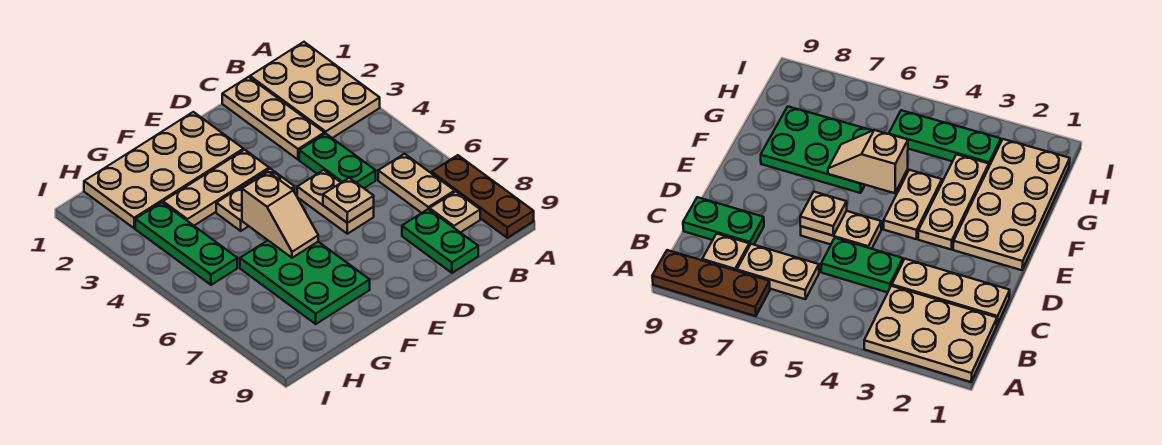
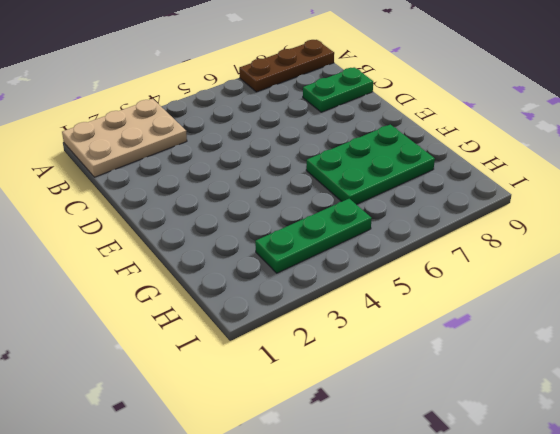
none -> tan 1x2 plate [378,154,455,213]
none -> tan 1x1 plate [430,192,480,233]
none -> tan 1x3 plate [222,77,324,160]

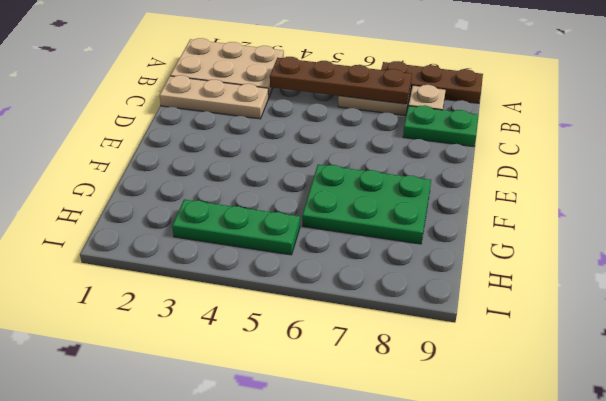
brown 1x4 plate [270,57,412,104] -> none
none -> green 1x2 plate [299,133,376,188]
none -> tan 1x2 plate [297,170,374,234]
none -> tan 2x4 plate [84,112,243,228]

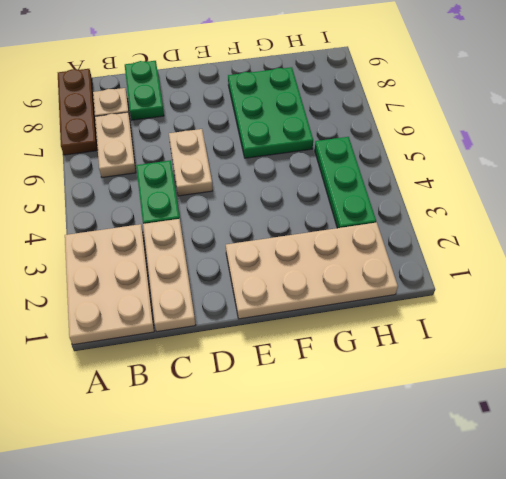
none -> tan 1x3 plate [163,150,269,225]
none -> tan 1x2 plate [216,169,295,231]
none -> tan 1x1 plate [323,178,374,223]

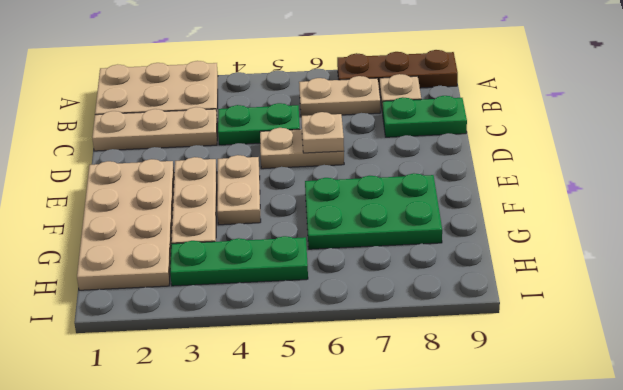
none -> tan 1x2 slope [242,172,318,258]

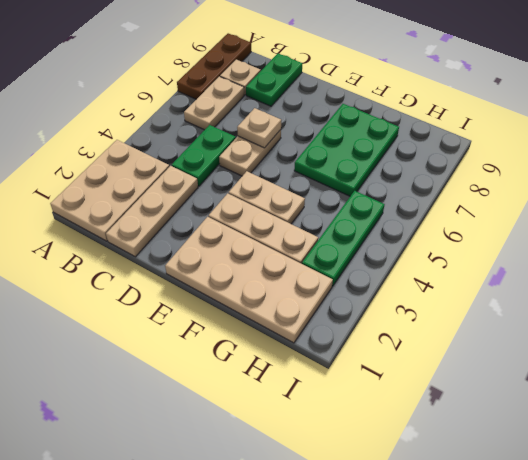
none -> tan 1x2 slope [242,172,318,258]

